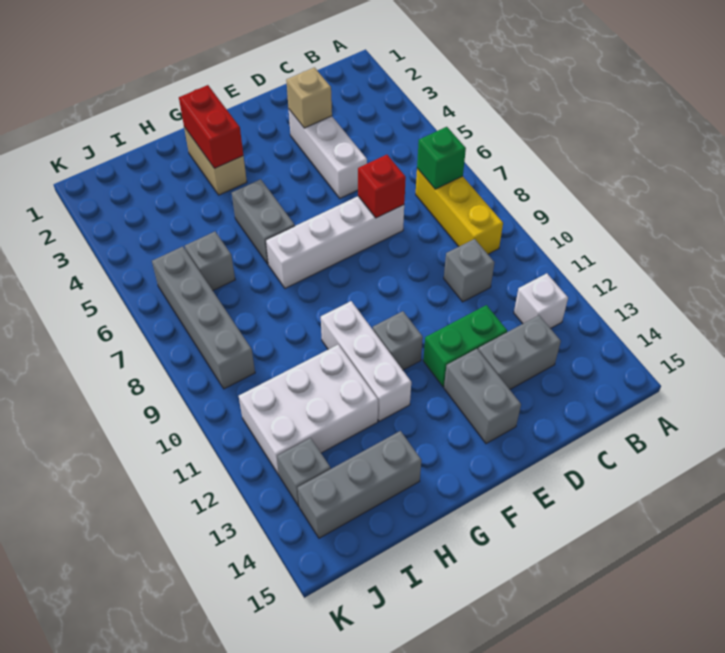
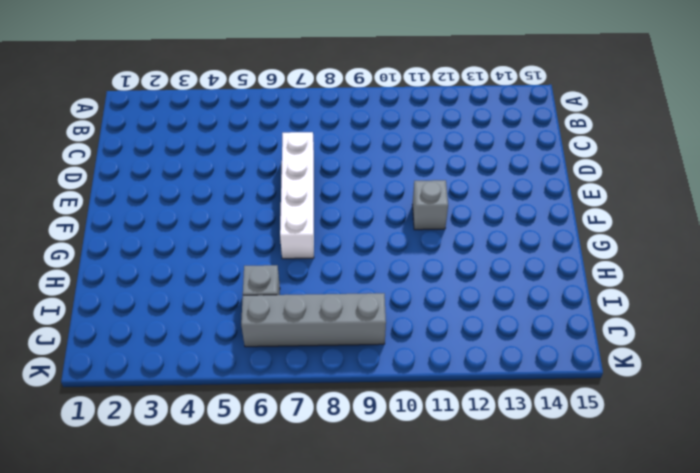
none -> yellow 1x3 brick [416,168,503,254]
none -> white 1x1 brick [514,273,568,328]
none -> grey 1x1 brick [444,239,494,302]

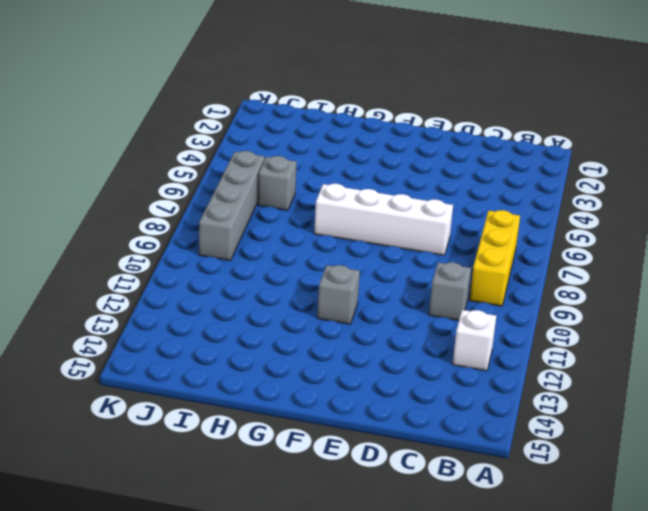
none -> grey 1x2 brick [478,316,561,389]
none -> white 1x3 brick [289,110,367,198]
none -> green 1x2 brick [423,305,507,387]

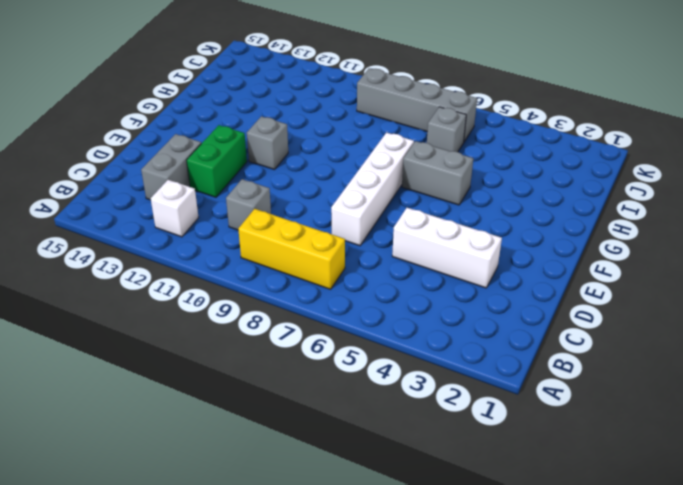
none -> grey 1x2 brick [444,349,521,444]
none -> tan 1x2 brick [184,127,247,195]
none -> white 1x3 brick [321,301,411,421]

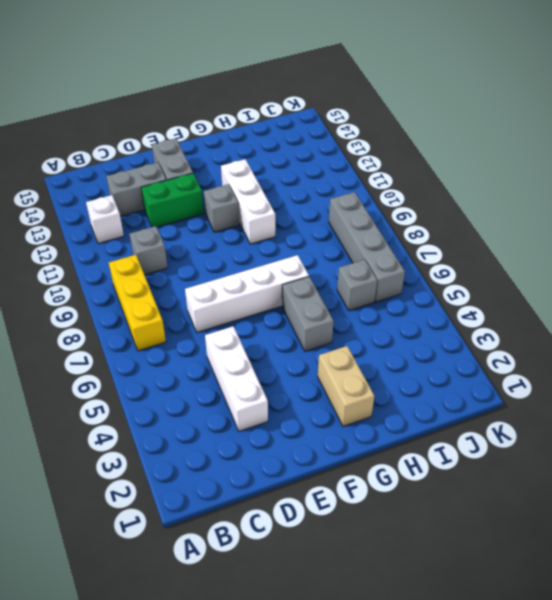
none -> white 2x3 brick [239,344,378,476]
none -> grey 1x3 brick [298,431,422,538]
none -> grey 1x1 brick [277,438,330,506]

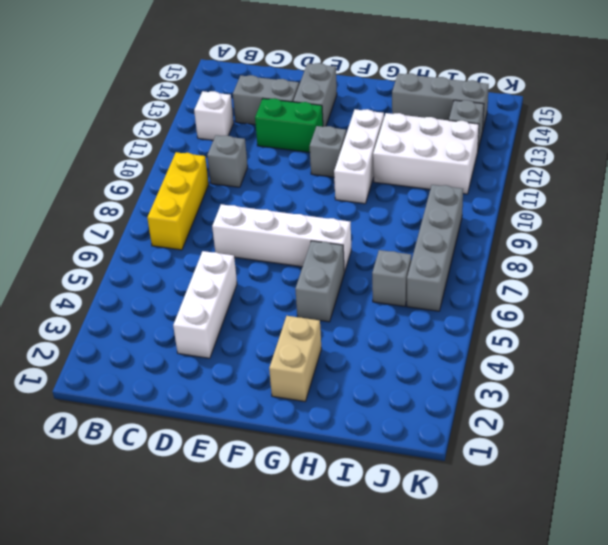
none -> green 1x1 brick [417,127,466,189]
none -> tan 1x1 brick [286,67,332,128]
none -> red 1x1 brick [358,155,406,218]

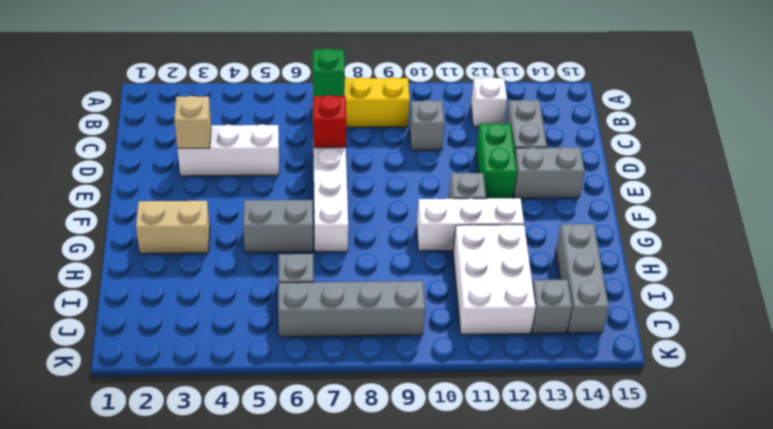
none -> red 1x2 brick [179,85,243,168]

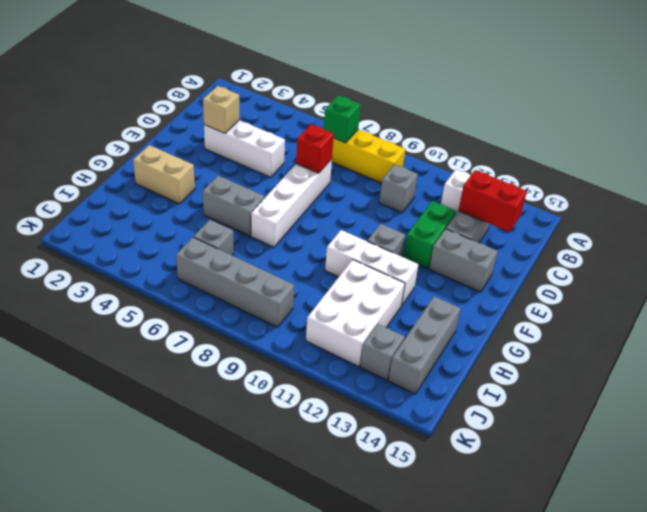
red 1x2 brick [458,170,527,232] -> red 1x2 brick moved to [179,85,243,168]

